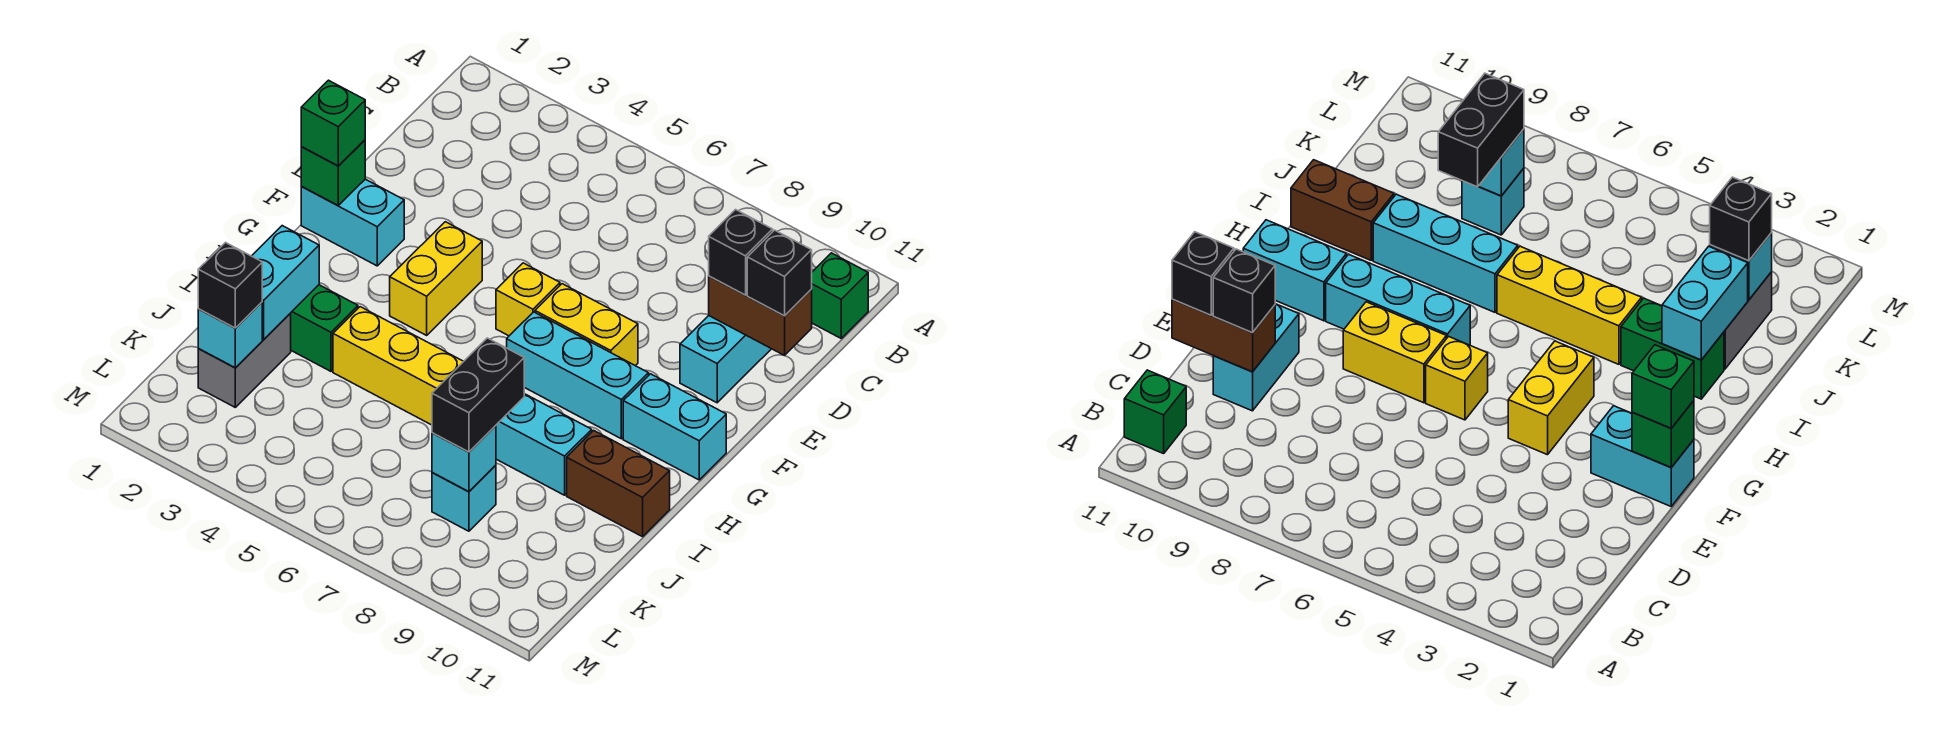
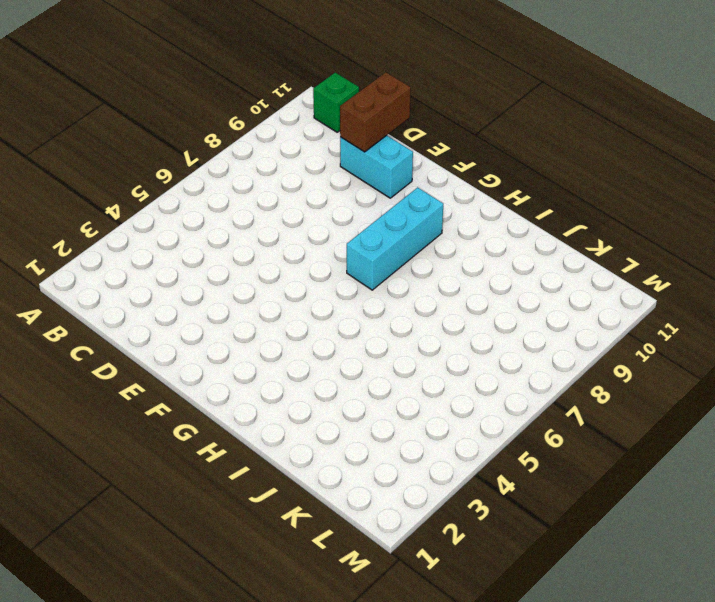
none -> cyan 1x2 brick [301,179,404,266]
none -> yellow 1x2 brick [390,222,482,335]
none -> yellow 1x1 brick [496,263,560,336]

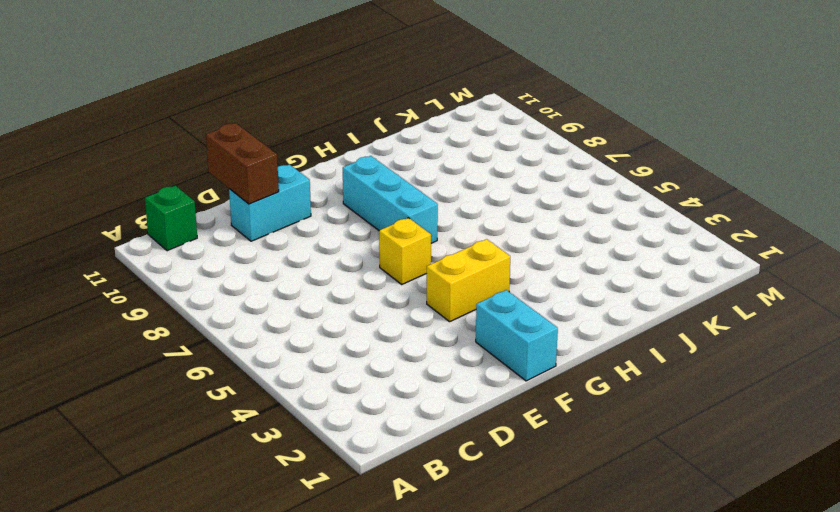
none -> yellow 1x2 brick [535,284,638,366]
none -> cyan 1x2 brick [623,374,726,480]
none -> green 1x2 brick [291,285,358,371]

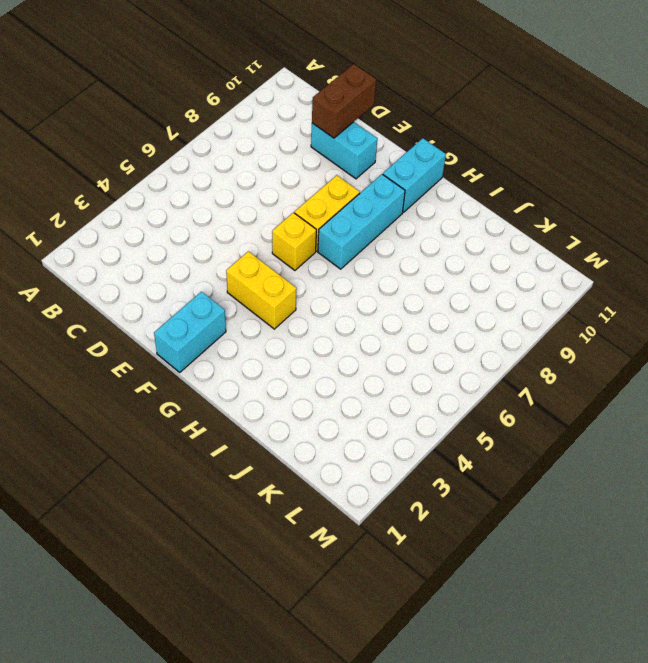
none -> green 1x1 brick [811,253,868,338]
none -> green 1x2 brick [291,285,358,371]
none -> yellow 1x3 brick [333,307,464,425]

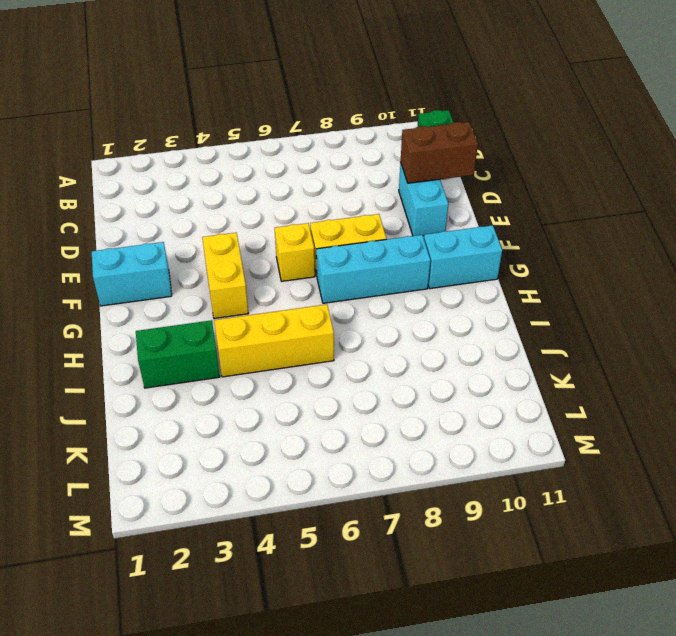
none -> cyan 1x3 brick [496,394,592,495]
none -> brown 1x2 brick [567,430,670,537]
none -> grey 1x2 brick [198,313,291,407]

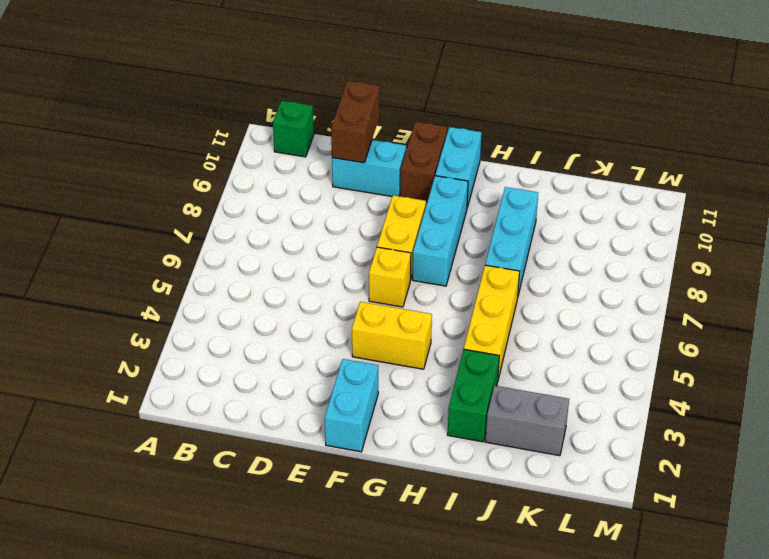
brown 1x2 brick [400,122,447,202] -> brown 1x2 brick moved to [567,430,670,537]
none -> cyan 1x1 brick [432,465,496,531]
none -> green 1x1 brick [301,140,365,205]
none -> cyan 1x2 brick [252,226,319,339]

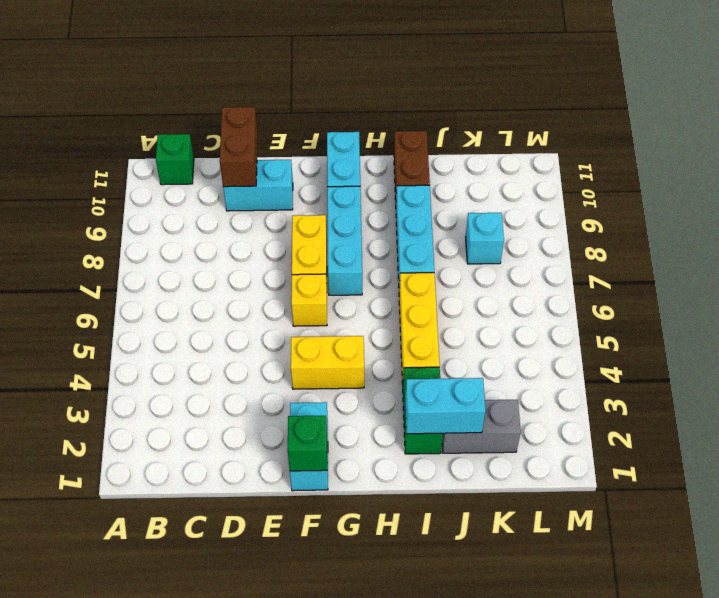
none -> cyan 1x1 brick [198,302,262,368]
none -> cyan 1x1 brick [432,426,496,492]
none -> black 1x1 brick [709,210,773,295]

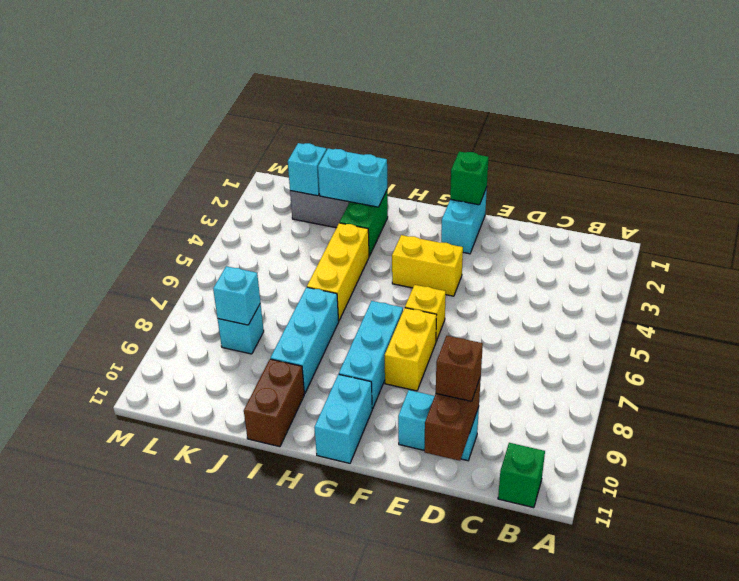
brown 1x1 brick [436,336,483,401] -> black 1x1 brick [709,210,773,295]
none -> black 1x1 brick [747,230,812,316]
none -> green 1x1 brick [301,80,365,166]
none -> black 1x2 brick [432,338,524,452]

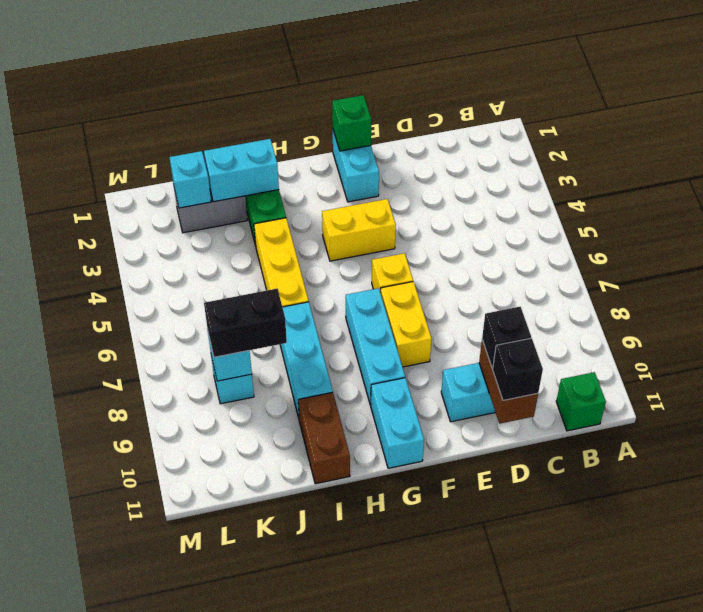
none -> green 1x1 brick [301,80,365,166]
none -> black 1x1 brick [198,243,262,328]

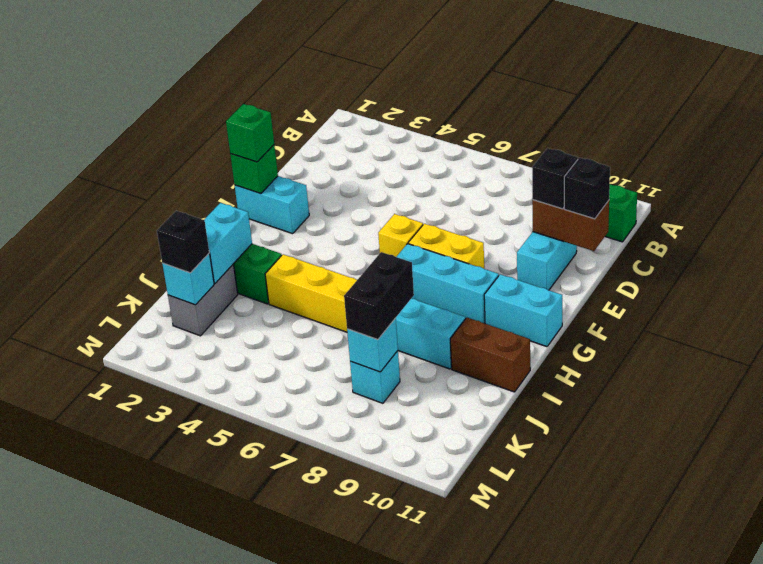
none -> yellow 1x2 brick [390,222,482,335]

